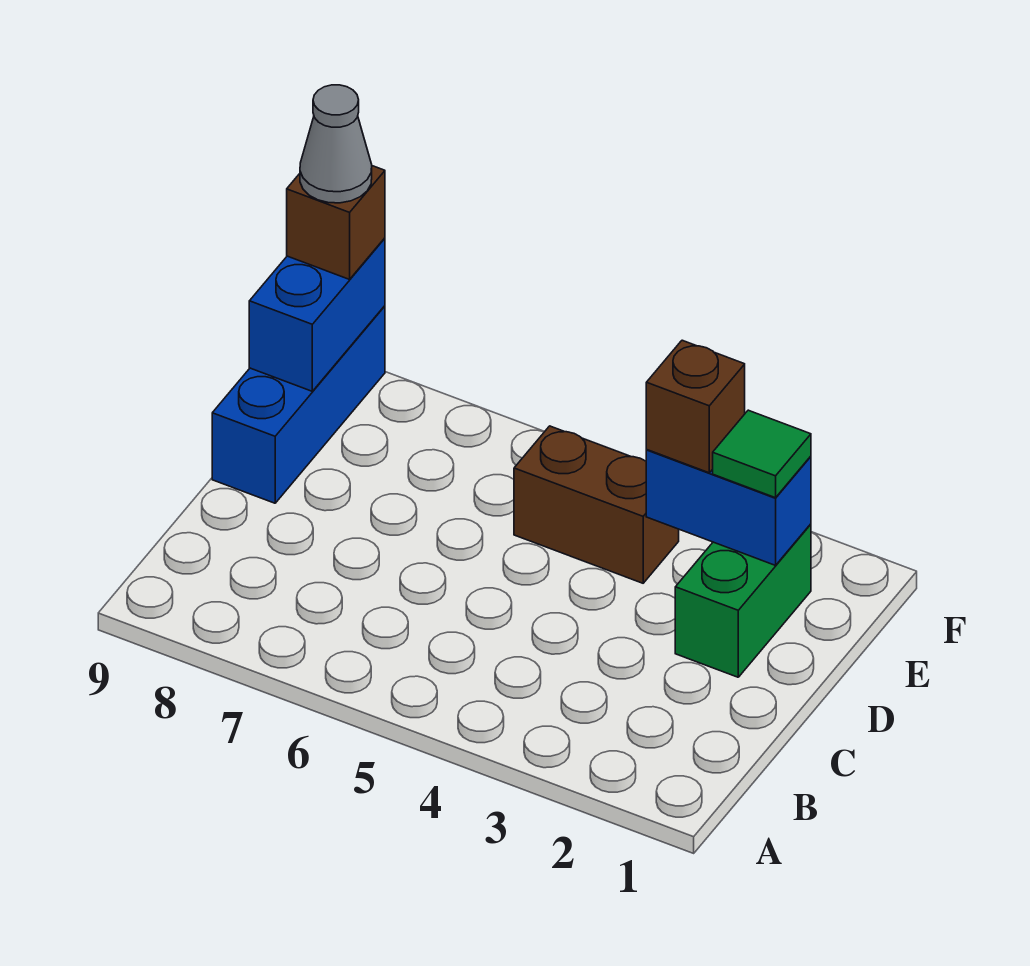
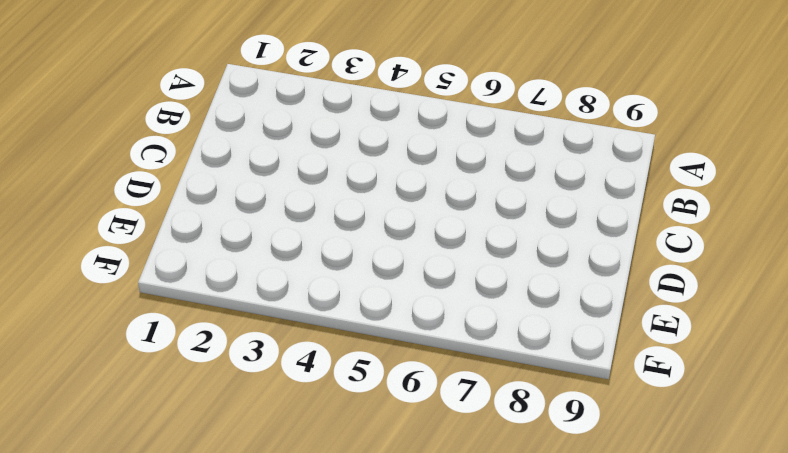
none -> green 1x2 brick [675,524,811,677]
none -> blue 1x3 brick [212,306,385,503]

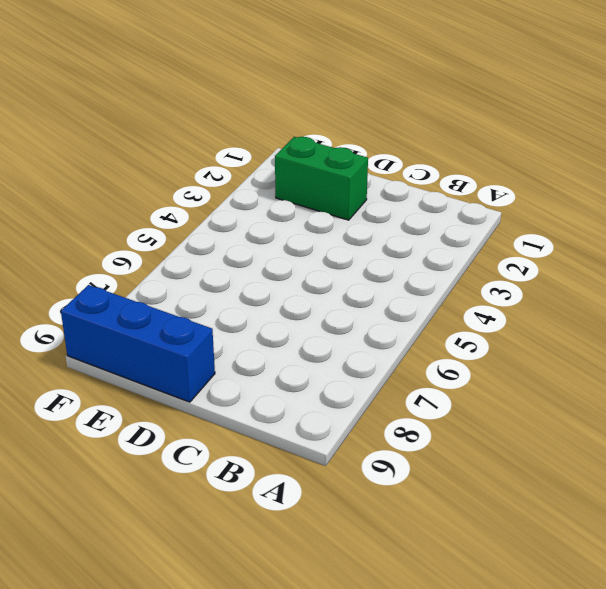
none -> brown 1x2 brick [514,426,679,583]
none -> blue 1x2 brick [646,450,811,565]

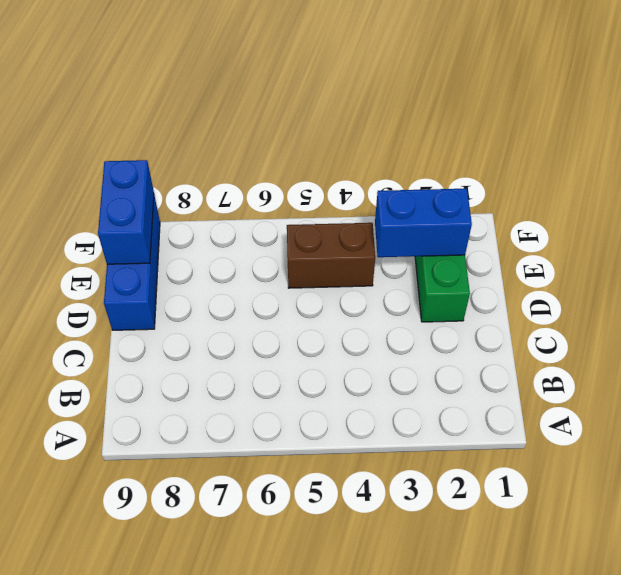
none -> green 1x1 tile [713,410,811,498]
none -> brown 1x1 brick [646,340,745,473]

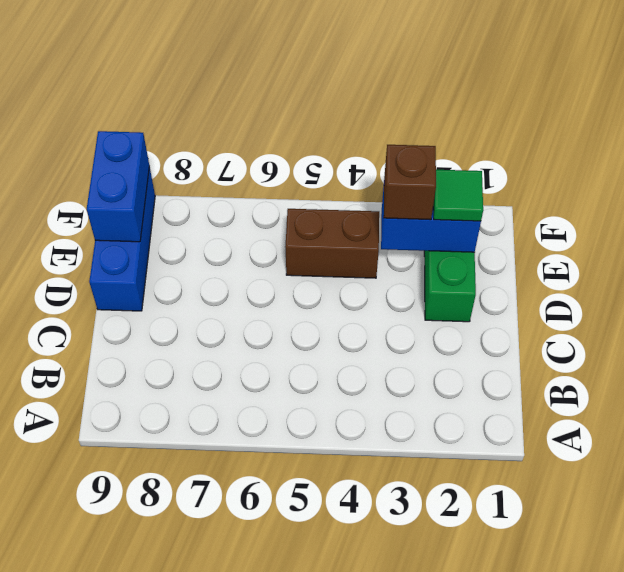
none -> brown 1x1 brick [287,166,385,279]
none -> grey 1x1 cone [300,85,372,203]

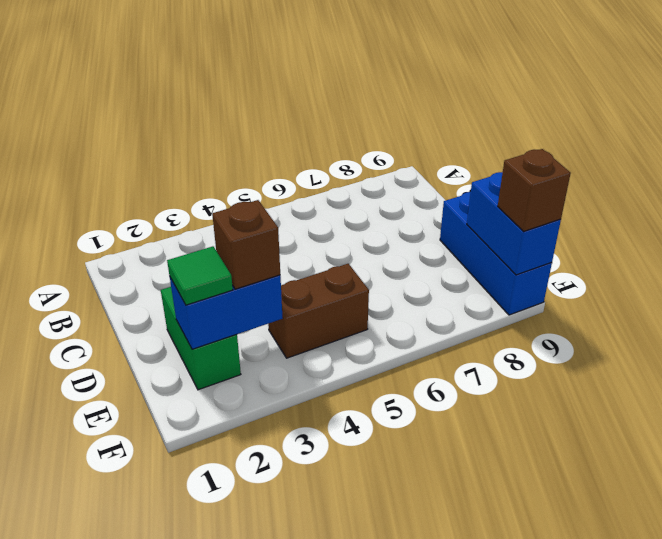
none -> grey 1x1 cone [300,85,372,203]

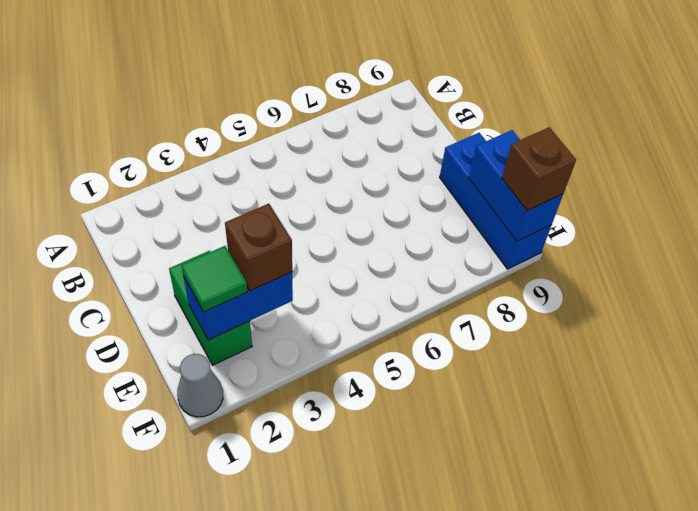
grey 1x1 cone [177,354,223,417] -> grey 1x1 cone moved to [300,85,372,203]
none -> brown 1x2 brick [514,426,679,583]

